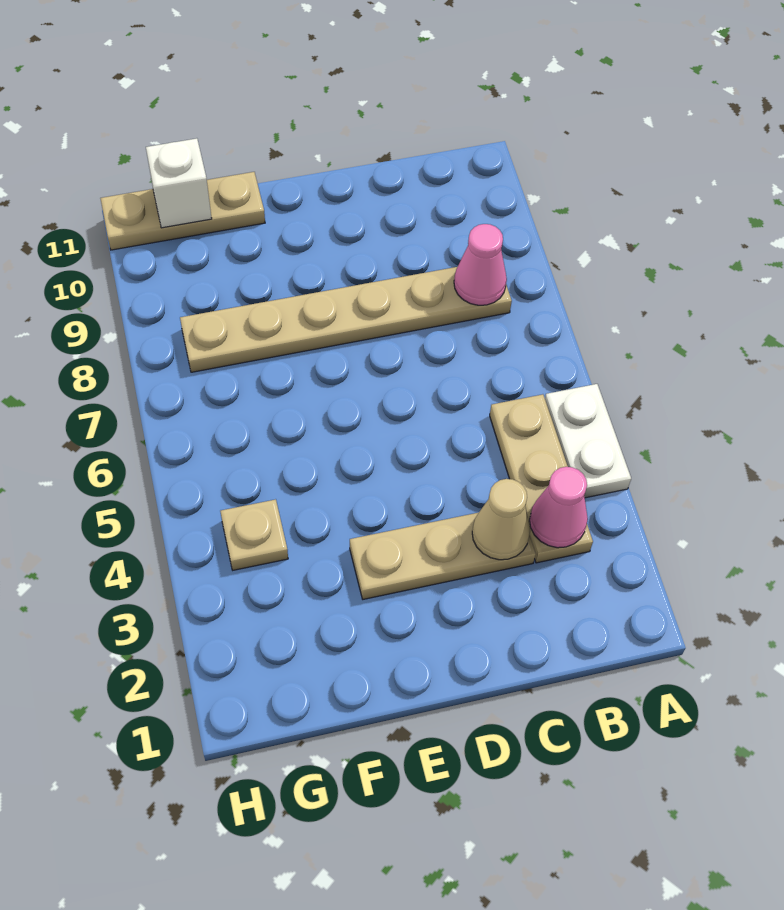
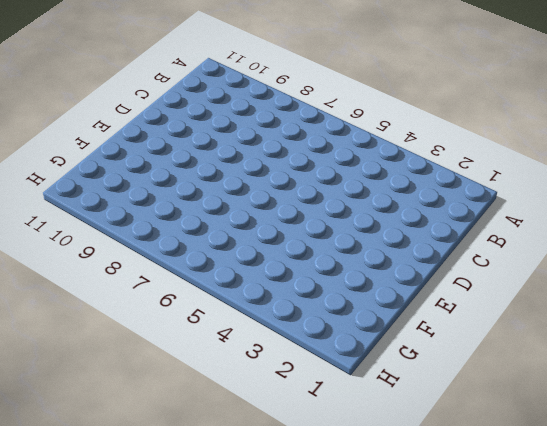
none -> white 1x2 plate [545,384,631,498]
none -> tan 1x3 plate [490,394,593,563]

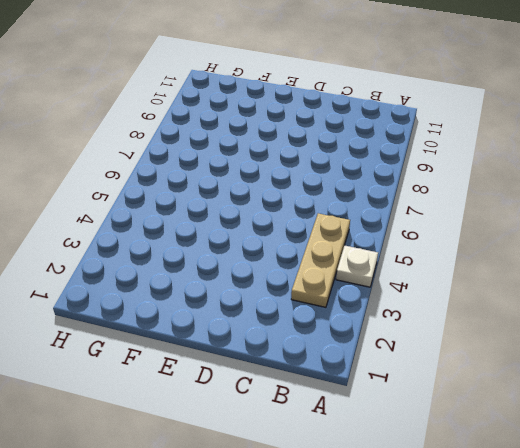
white 1x1 plate [336,245,378,287] -> white 1x2 plate [545,384,631,498]
none -> tan 1x6 plate [180,267,512,372]
none -> tan 1x3 plate [350,513,536,599]

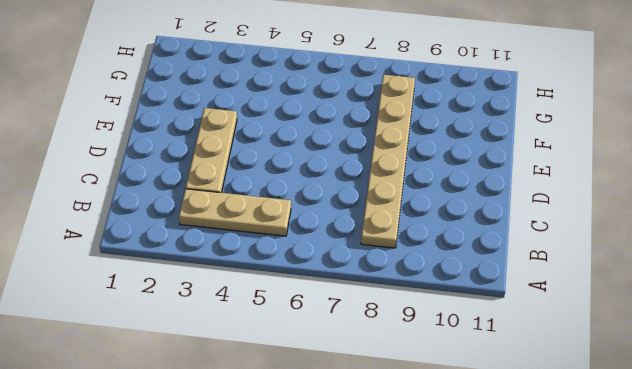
none -> white 1x2 plate [545,384,631,498]
none -> tan 1x3 plate [100,172,265,250]

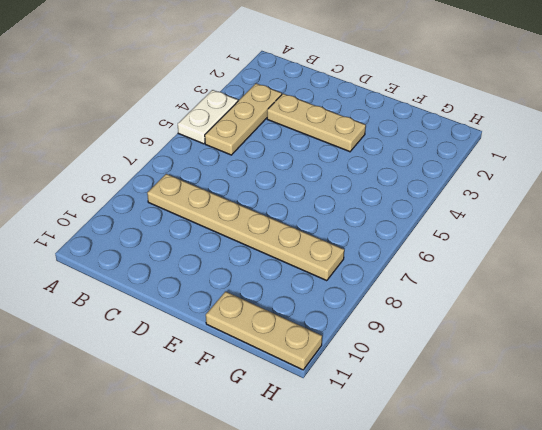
none -> tan 1x1 plate [220,499,288,570]
none -> pink 1x1 cone [530,467,588,548]

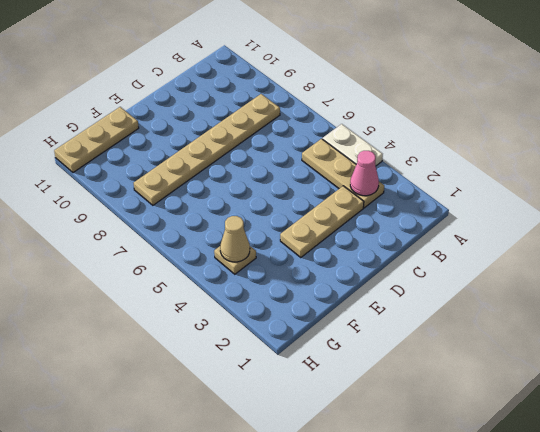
tan 1x1 cone [220,216,250,262] -> tan 1x1 cone moved to [472,479,530,560]
none -> pink 1x1 cone [454,224,507,305]
none -> white 1x1 brick [146,138,212,228]

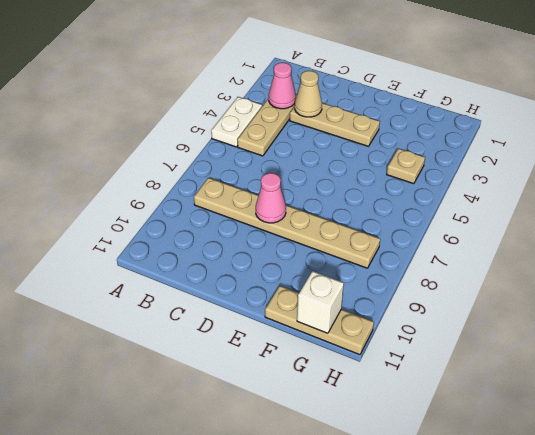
pink 1x1 cone [256,173,286,223] -> pink 1x1 cone moved to [454,224,507,305]

